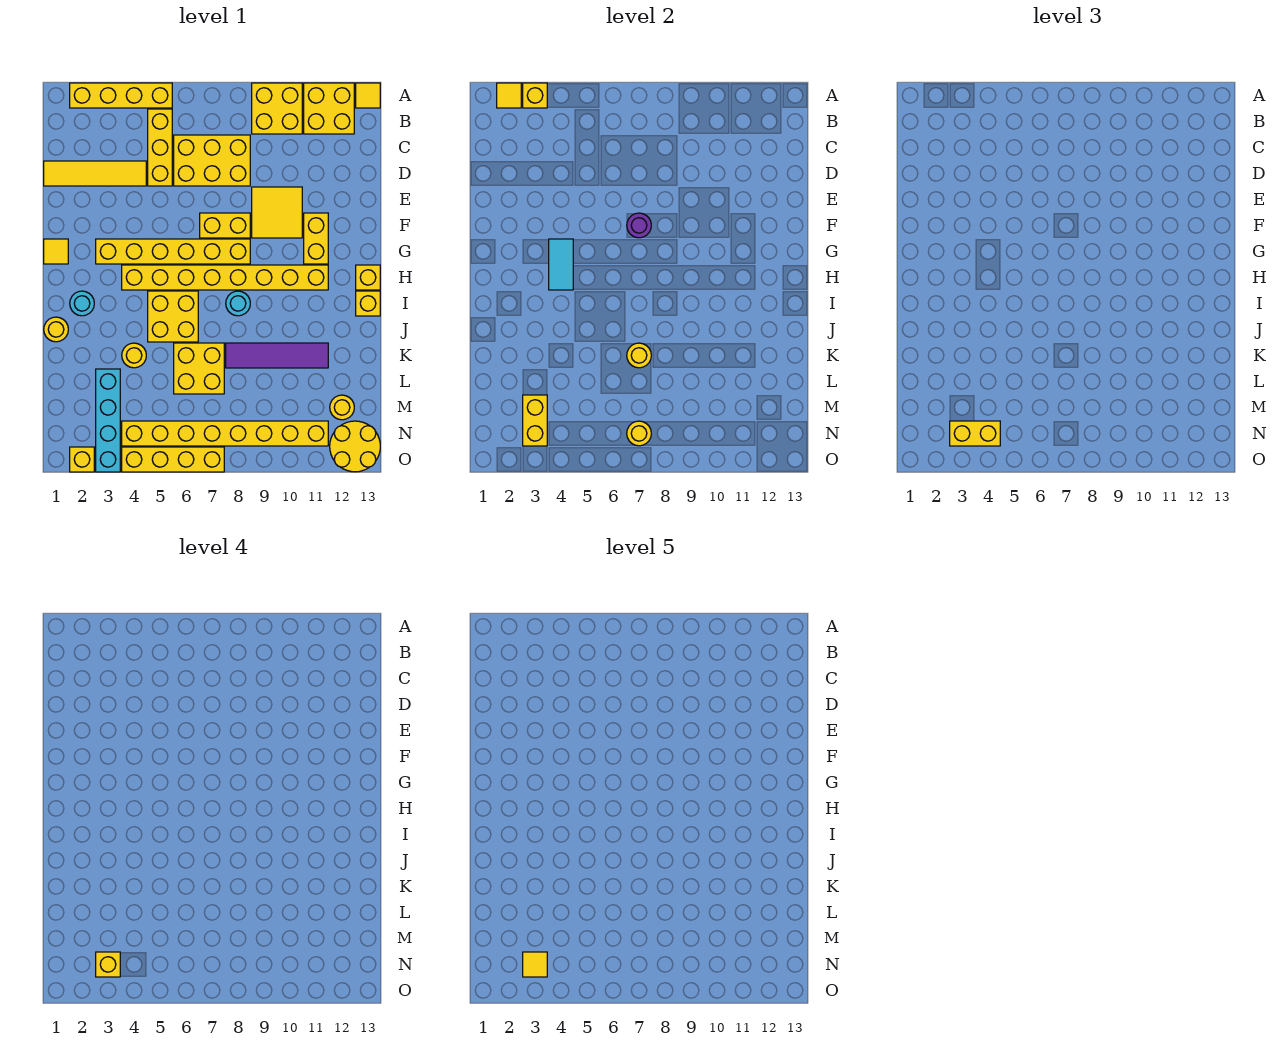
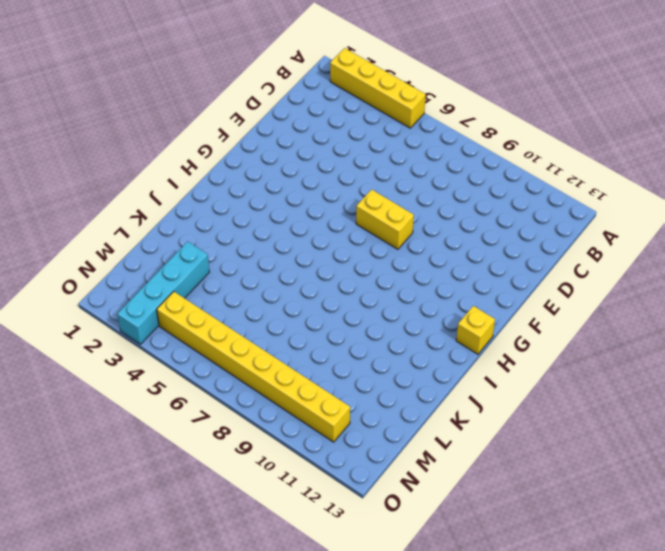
none -> yellow 2x2 brick [252,83,302,134]
none -> yellow 2x2 brick [304,83,354,134]
none -> yellow 1x1 tile [356,83,380,108]
none -> yellow 1x3 brick [148,109,172,186]

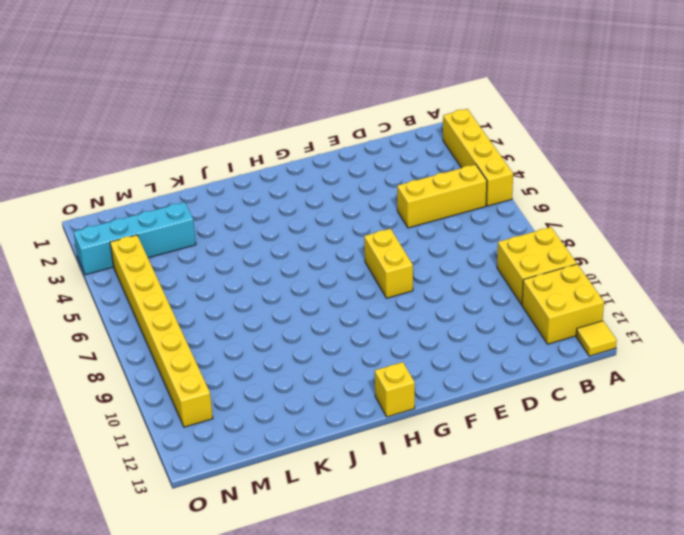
none -> yellow 2x3 brick [174,135,250,186]
none -> yellow 1x4 tile [44,161,146,186]
none -> yellow 2x2 tile [252,187,302,238]
none -> yellow 1x2 brick [304,213,328,264]

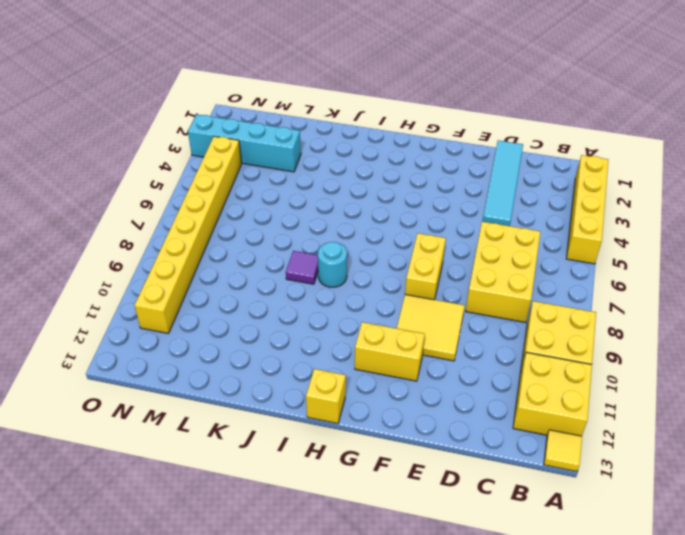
cyan 1x4 tile [482,140,523,226] -> yellow 1x4 tile [44,161,146,186]
purple 1x1 tile [286,251,318,284] -> none
none -> yellow 1x3 brick [148,109,172,186]
none -> yellow 1x1 tile [44,239,68,264]
none -> yellow 1x6 brick [96,239,250,264]
none -> yellow 1x8 brick [122,265,328,290]

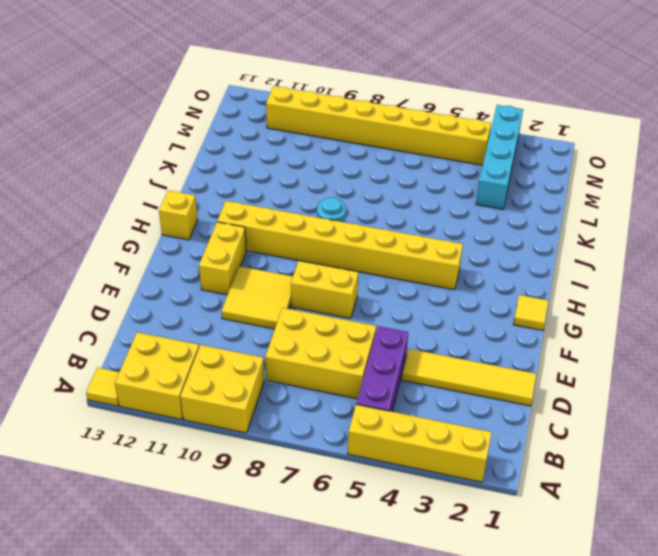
purple 1x3 brick [356,326,408,412] -> yellow 1x3 brick [148,109,172,186]
none -> yellow 1x6 brick [96,239,250,264]
none -> cyan 1x1 round brick [70,291,94,316]
none -> yellow 2x2 brick [148,291,198,342]
none -> yellow 1x1 brick [356,291,380,316]

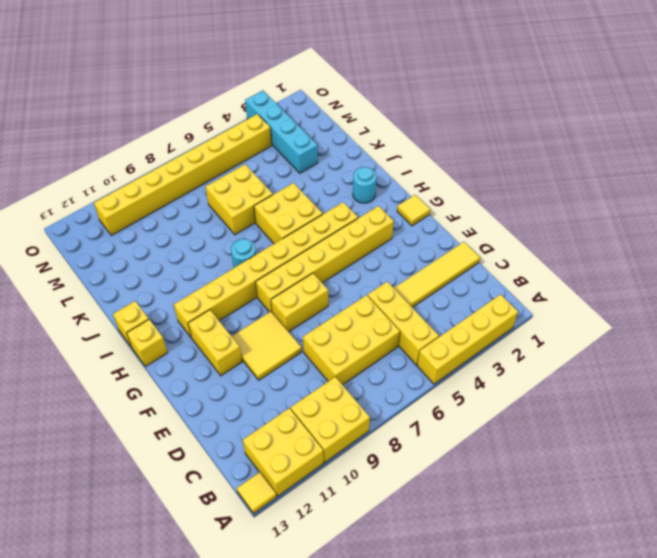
none -> yellow 1x1 round brick [44,317,68,342]
none -> yellow 1x1 round brick [122,343,146,368]
none -> purple 1x4 tile [226,343,328,368]
none -> yellow 1x1 round brick [330,395,354,420]

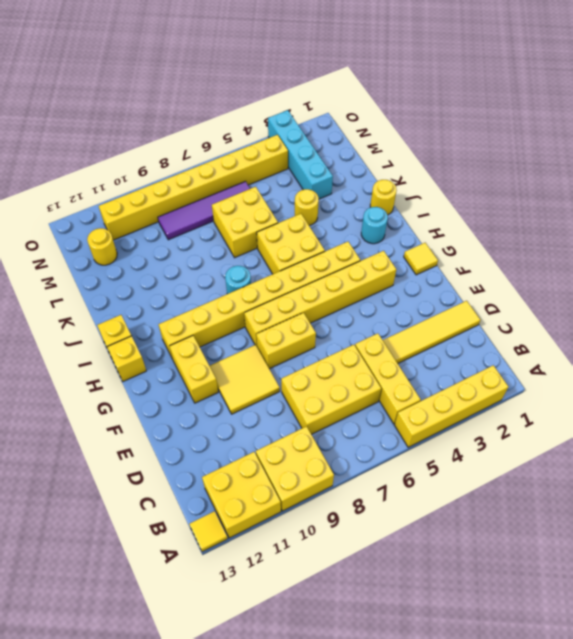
purple 1x4 tile [158,181,250,240] -> purple 1x4 tile moved to [226,343,328,368]
none -> yellow 2x2 round brick [330,421,380,472]
none -> yellow 1x1 brick [70,447,94,472]
none -> yellow 1x4 brick [122,447,224,472]
none -> yellow 1x1 tile [497,83,521,108]

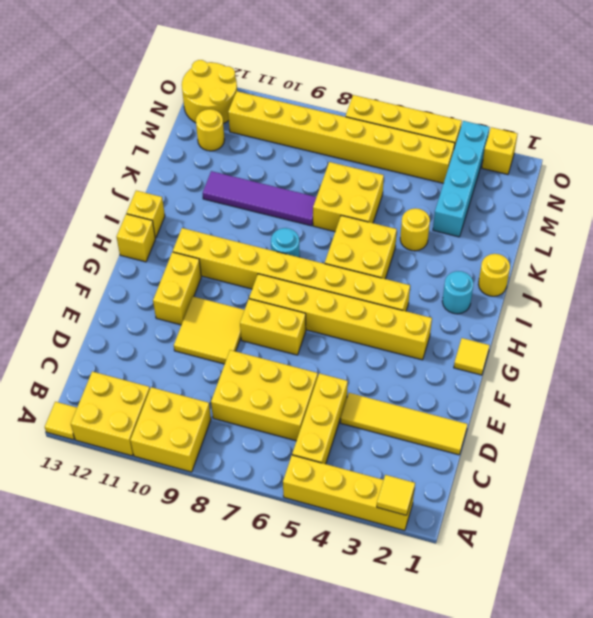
none -> yellow 1x1 brick [523,83,547,108]
none -> purple 1x1 round brick [627,213,651,238]
none -> cyan 1x2 tile [549,239,573,290]
none -> yellow 1x1 round brick [627,343,651,368]

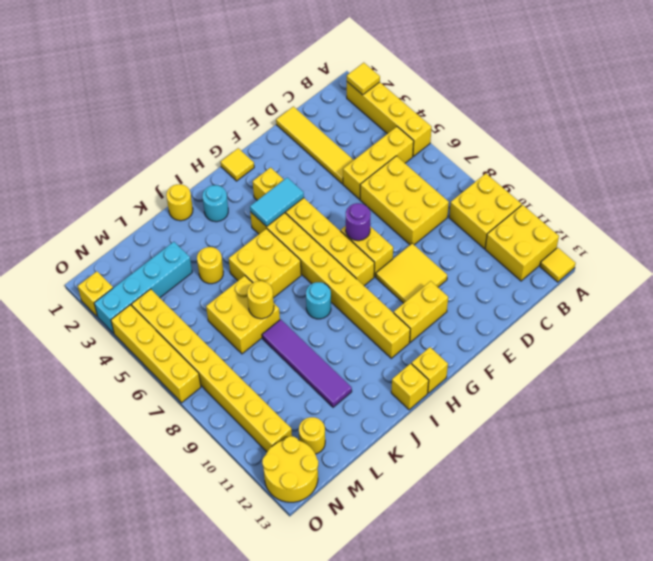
none -> yellow 1x1 brick [523,83,547,108]
none -> yellow 1x2 brick [523,395,547,446]
none -> yellow 1x1 round brick [627,421,651,446]
none -> yellow 1x2 brick [950,421,1000,446]

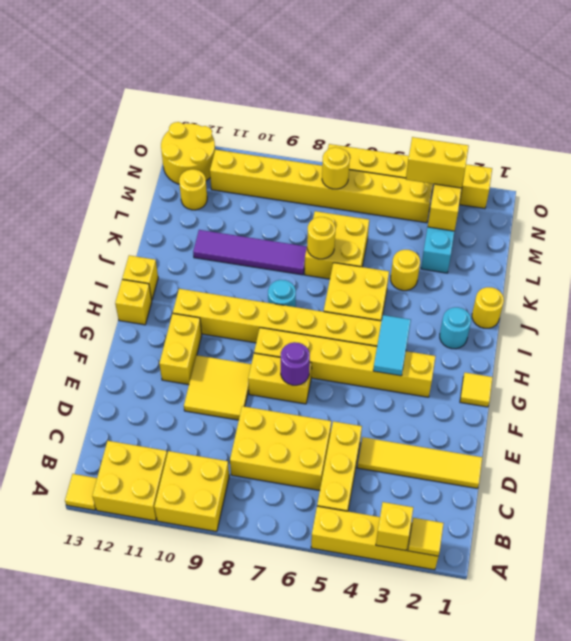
none -> yellow 1x1 brick [96,952,120,977]
none -> yellow 1x1 tile [523,952,547,977]

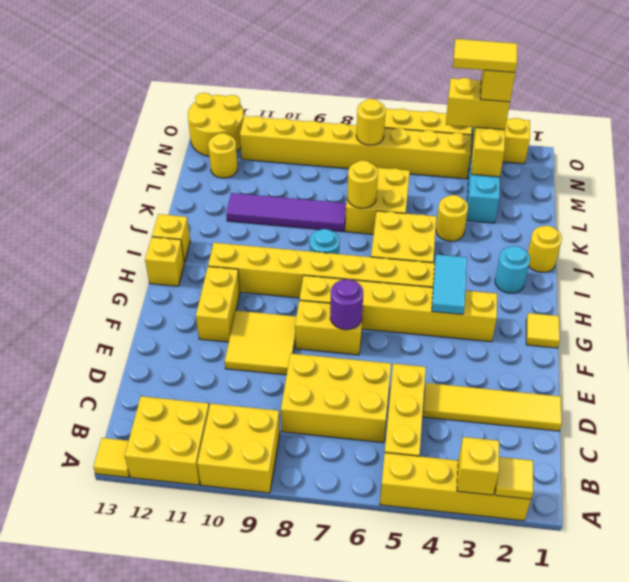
yellow 1x2 tile [453,39,517,72] -> yellow 1x1 tile [523,952,547,977]

